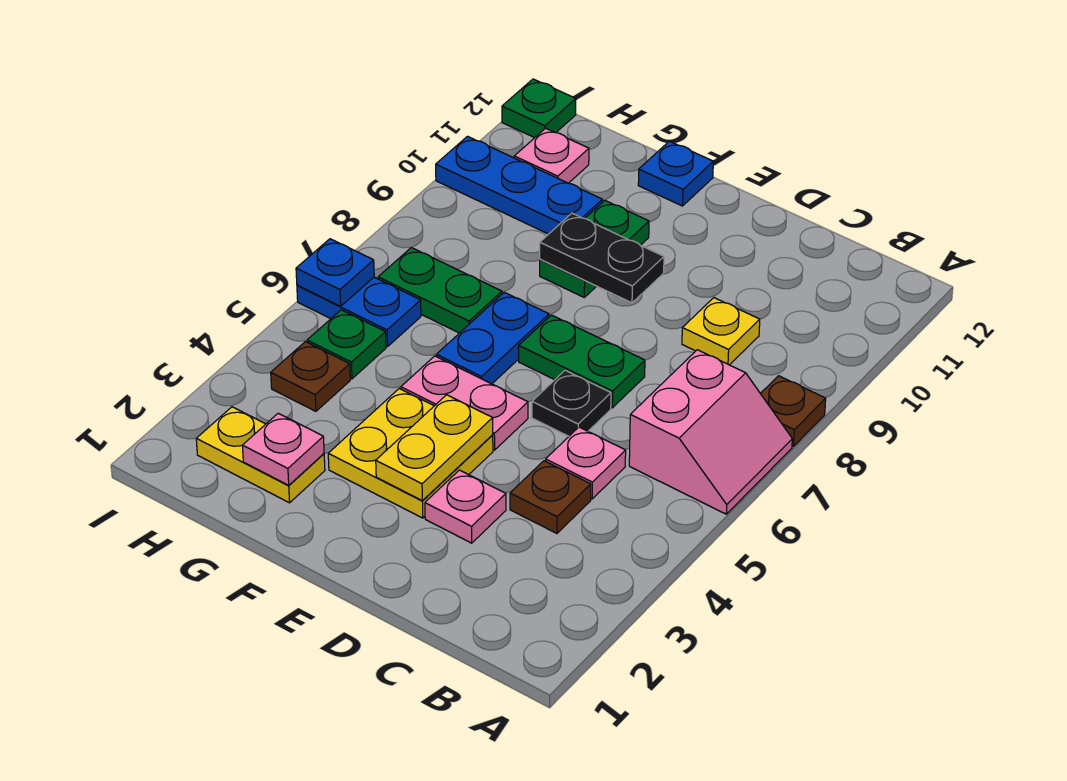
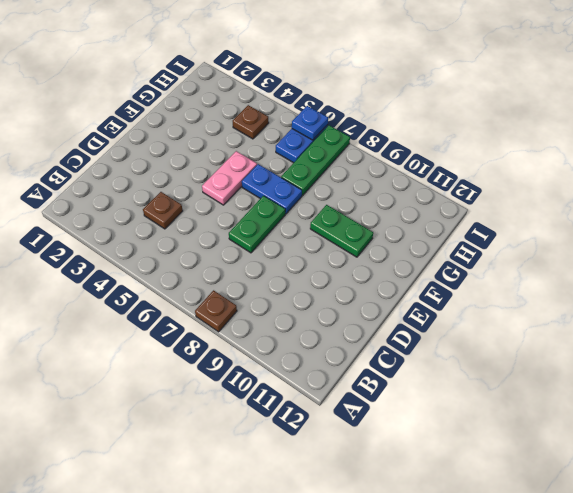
green 1x3 plate [281,125,350,195] -> green 1x2 plate [378,248,502,333]
none -> pink 2x2 slope [629,350,792,514]
none -> pink 1x1 plate [546,427,626,499]
none -> yellow 1x1 plate [682,298,760,365]

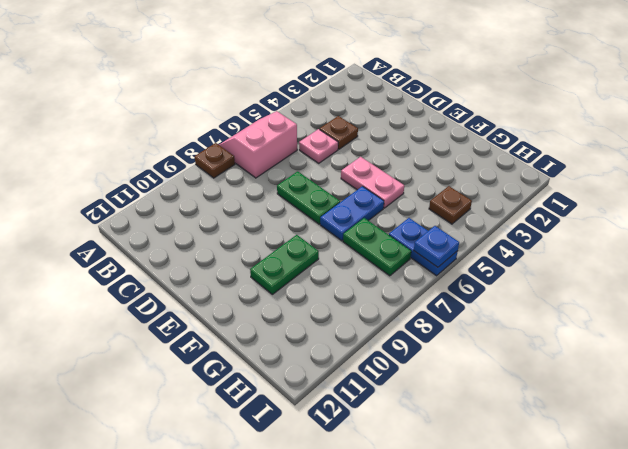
none -> yellow 1x1 plate [682,298,760,365]
none -> pink 1x1 plate [425,470,506,543]
none -> black 1x1 plate [532,370,611,436]

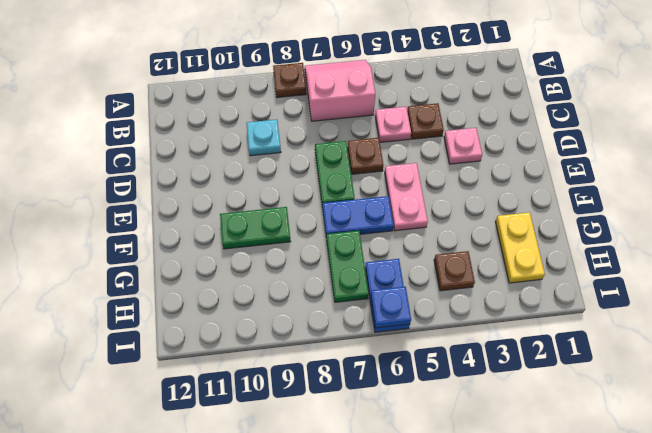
cyan 1x1 plate [247,120,281,156] -> yellow 1x1 plate [682,298,760,365]
brown 1x1 plate [348,138,383,174] -> black 1x1 plate [532,370,611,436]
none -> yellow 2x2 plate [328,389,493,518]
none -> blue 1x1 plate [638,141,713,206]
none -> blue 1x3 plate [436,136,602,234]

